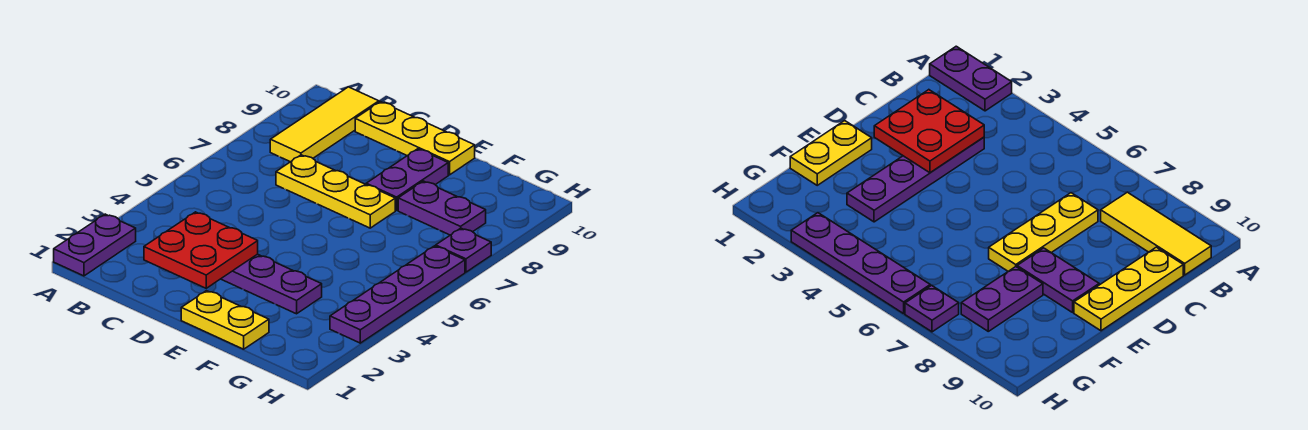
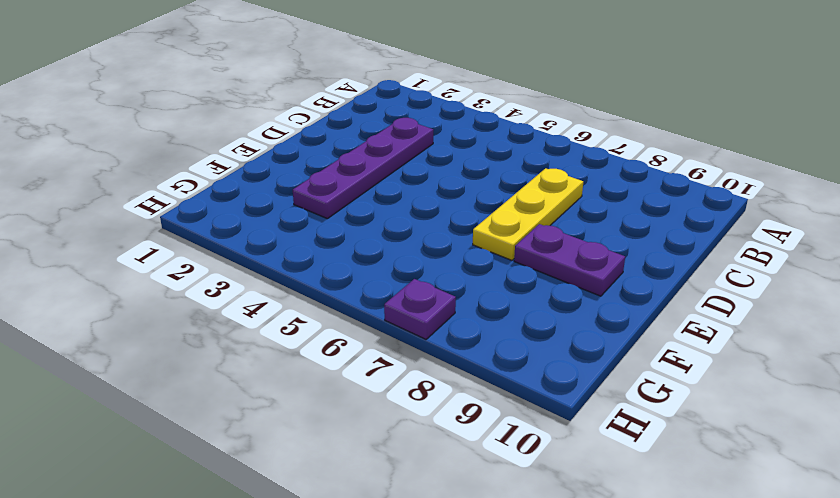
none -> purple 1x2 plate [54,214,136,276]
none -> yellow 1x3 tile [270,87,379,162]

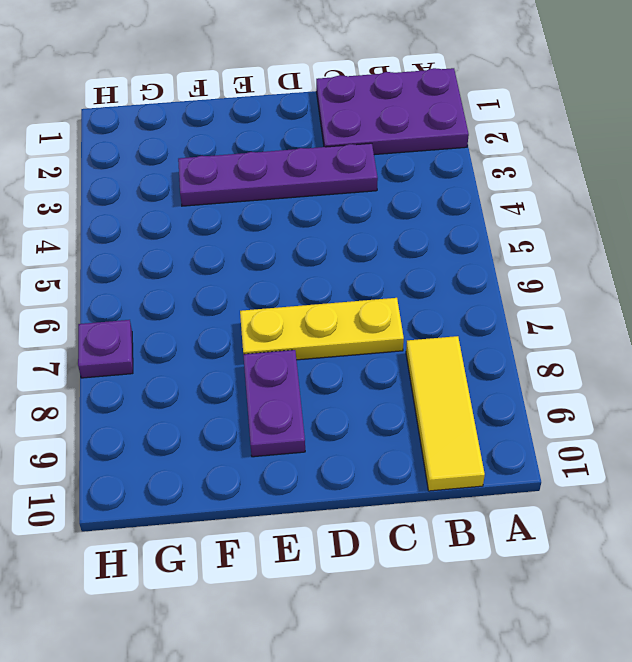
purple 2x3 plate [316,68,469,155] -> purple 1x2 plate [54,214,136,276]
none -> yellow 1x3 plate [355,102,475,175]
none -> yellow 1x2 plate [181,291,269,349]

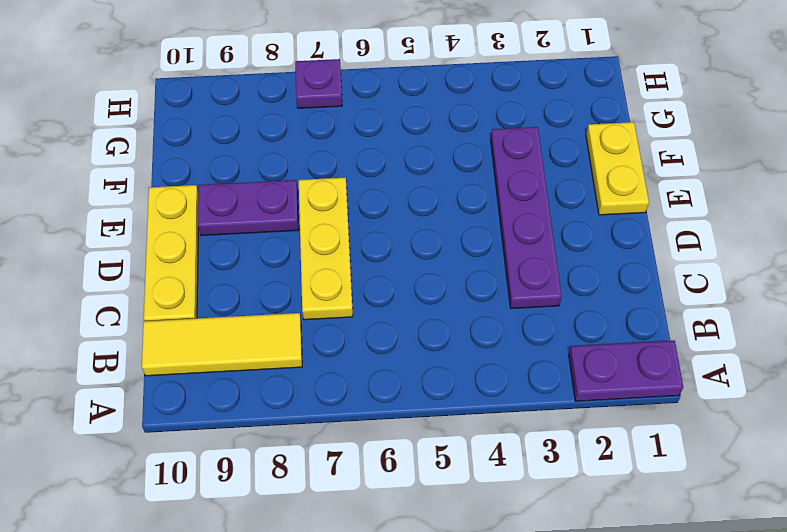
none -> purple 1x2 plate [398,181,486,235]
none -> purple 1x4 plate [330,246,465,343]

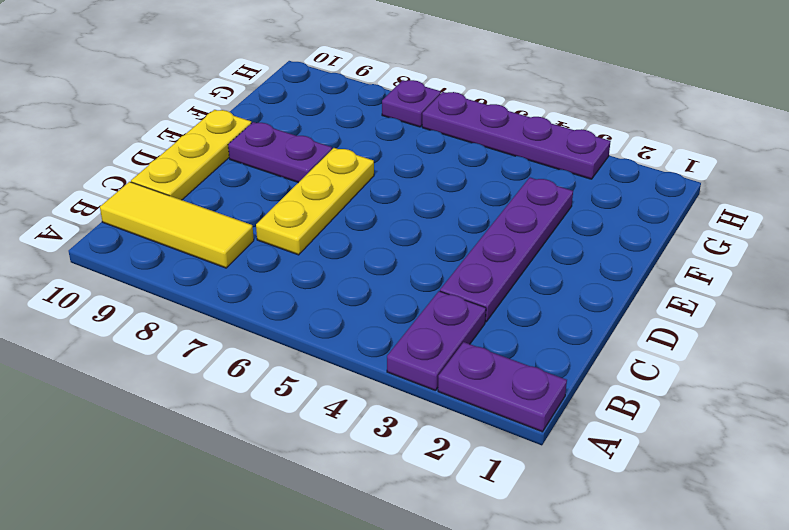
purple 1x2 plate [387,291,486,391] -> purple 1x2 plate moved to [398,181,486,235]
none -> yellow 1x2 plate [181,291,269,349]
none -> red 2x2 plate [144,212,258,288]

